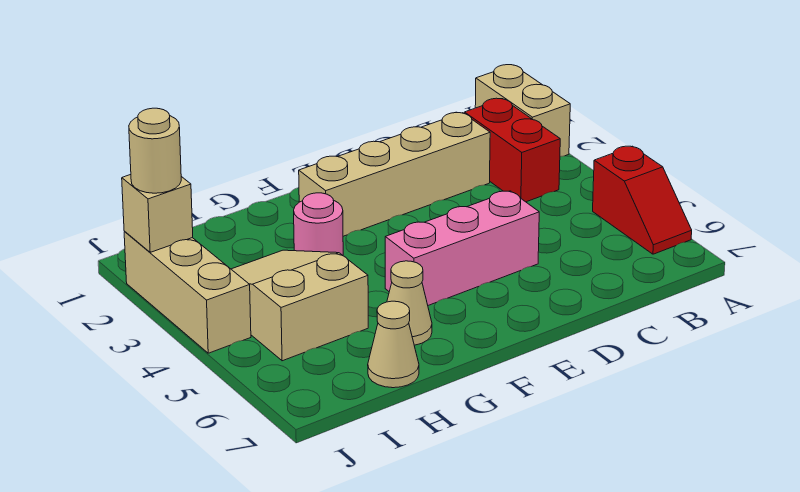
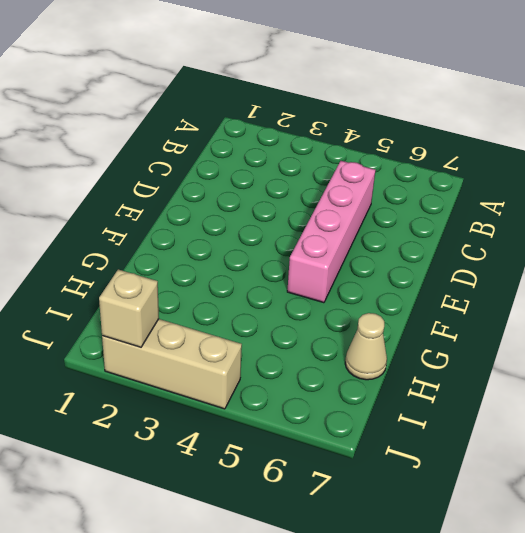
pink 1x4 brick [287,161,375,303] -> pink 1x3 brick [385,191,539,305]
none -> tan 1x2 brick [475,65,570,157]
none -> red 1x2 slope [593,146,692,254]
none -> red 1x2 brick [464,98,560,202]

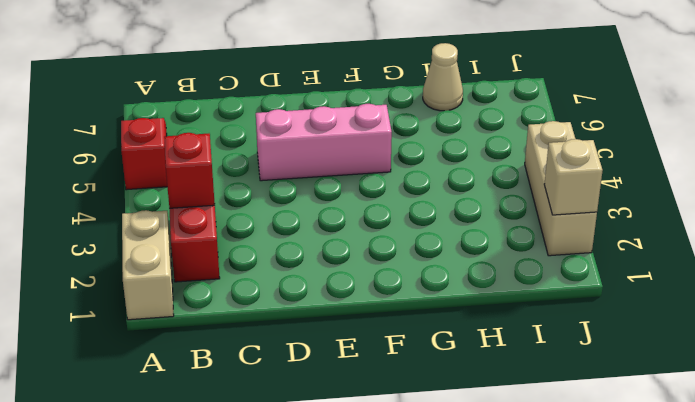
red 1x1 brick [164,133,215,208] -> none
none -> tan 1x4 brick [299,113,490,236]
none -> pink 1x1 round brick [294,193,343,255]
none -> tan 1x1 cone [387,261,432,345]

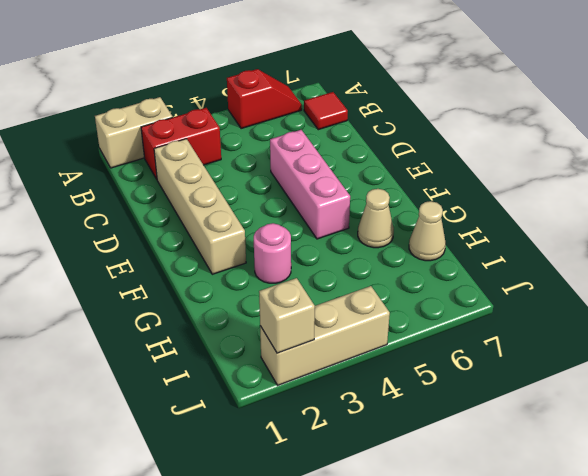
red 1x1 tile [304,92,348,130] -> none
none -> tan 2x3 slope [231,250,368,361]
none -> tan 1x1 round brick [129,108,181,193]

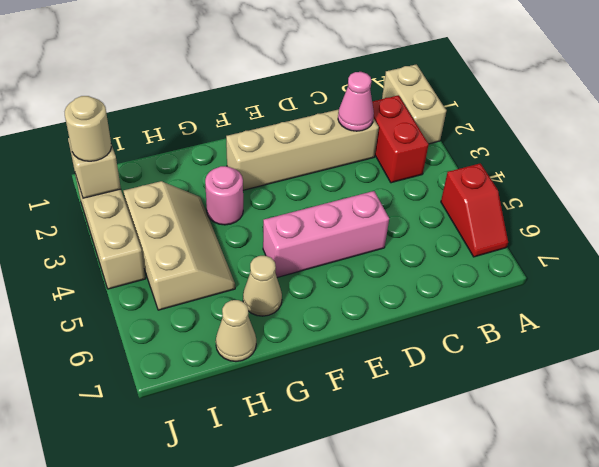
pink 1x1 cone [338,72,374,131] -> none
tan 2x3 slope [124,181,235,310] -> tan 2x3 slope turned to [231,250,368,361]

